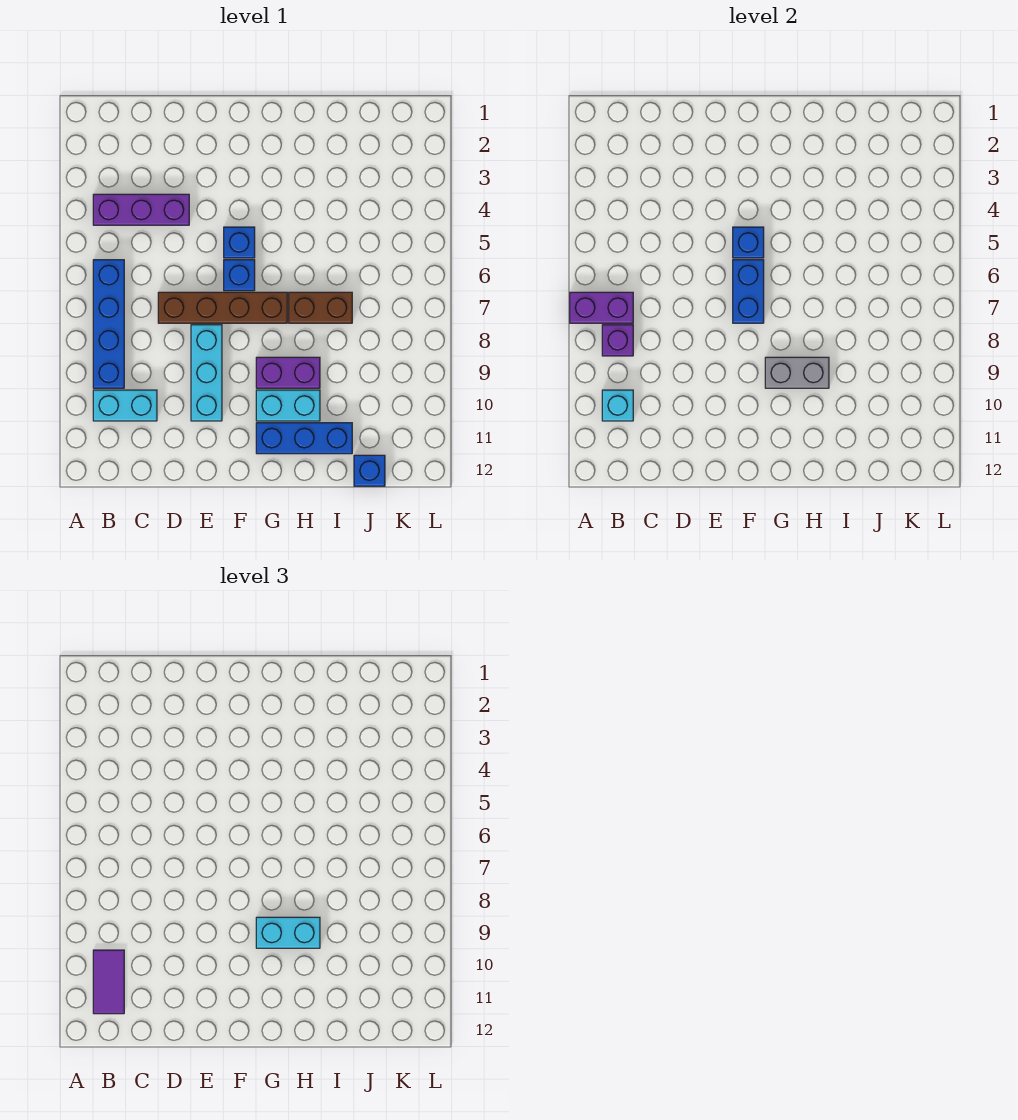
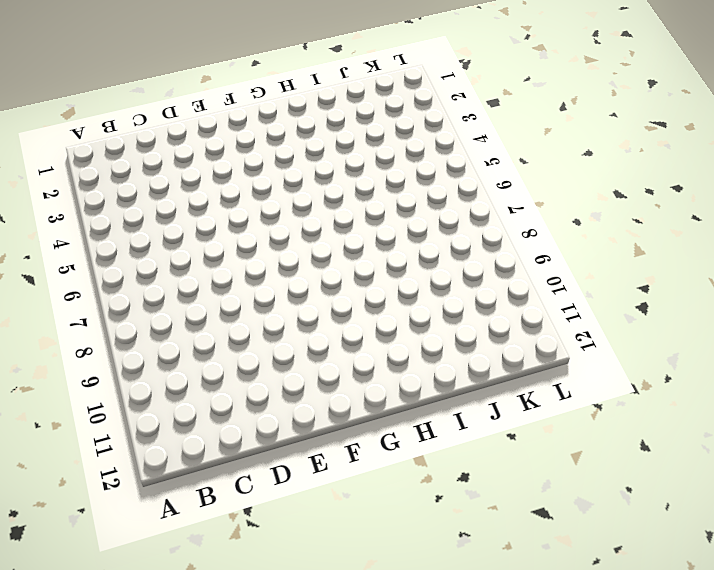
none -> purple 1x3 brick [93,194,189,225]
none -> blue 1x4 brick [93,260,124,388]
none -> cyan 1x2 brick [93,390,157,421]

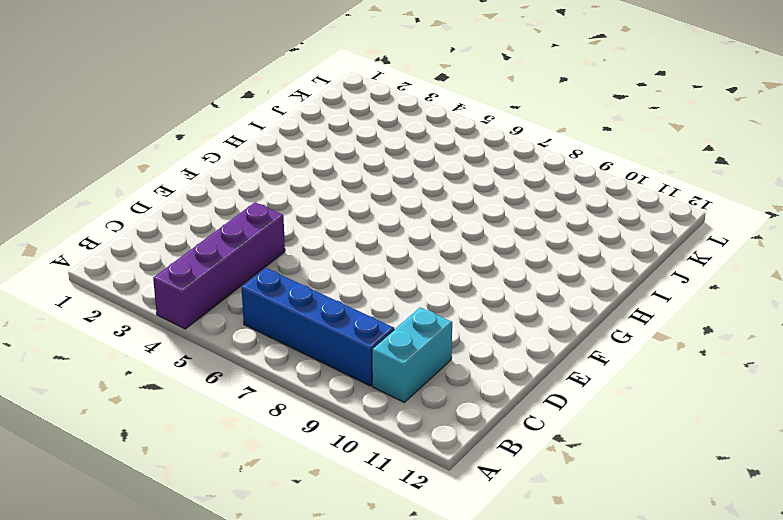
purple 1x4 brick [153,202,285,329] -> purple 1x3 brick [93,194,189,225]
none -> brown 1x4 brick [158,292,287,323]
none -> cyan 1x3 brick [191,325,222,421]
none -> blue 1x1 brick [224,227,255,258]

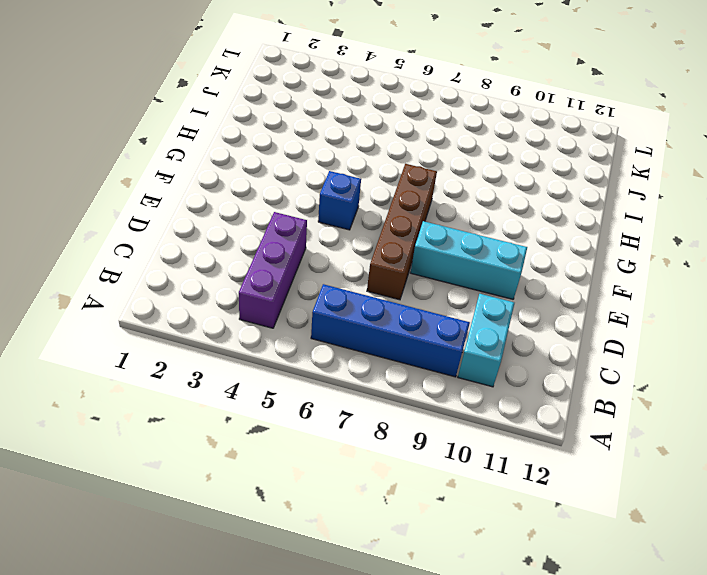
none -> blue 1x1 brick [224,260,255,291]
none -> purple 1x2 brick [256,357,320,388]
none -> cyan 1x2 brick [256,390,320,421]

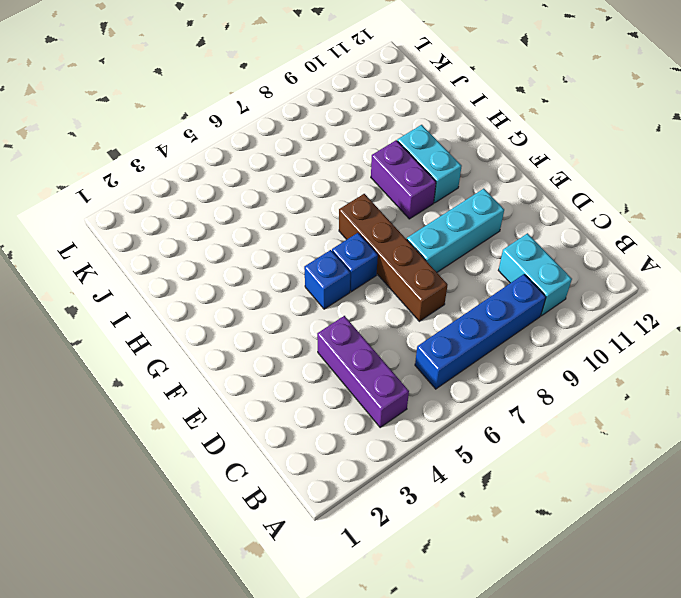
none -> blue 1x3 brick [256,423,352,454]
none -> brown 1x2 brick [289,292,352,323]
none -> blue 1x1 brick [354,455,385,486]

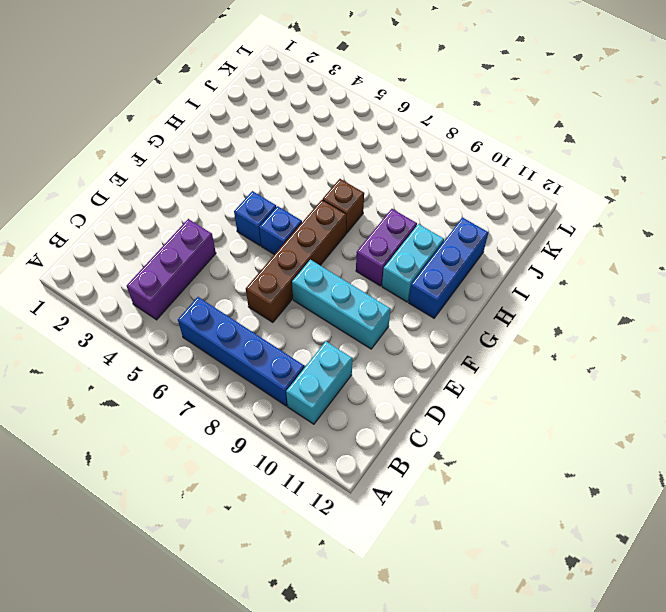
brown 1x1 brick [323,179,364,233] -> brown 1x2 brick [289,292,352,323]
none -> blue 1x1 brick [354,455,385,486]
none -> purple 1x2 brick [570,292,633,323]
none -> purple 1x1 brick [602,325,633,356]

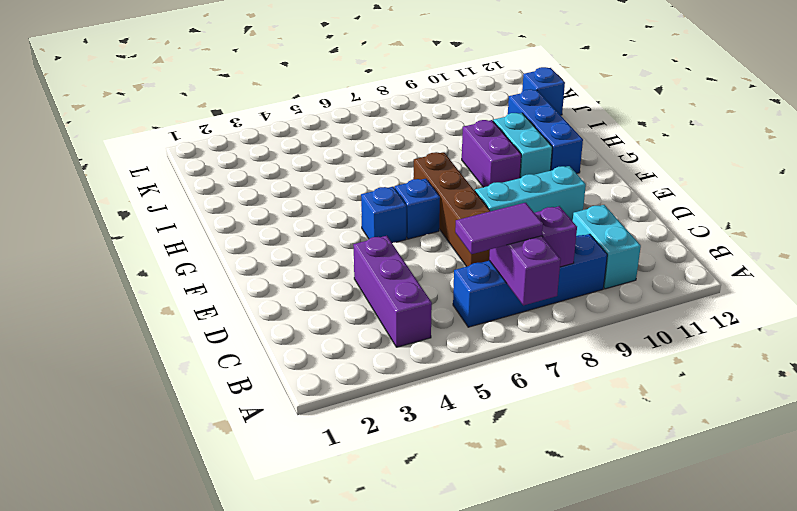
purple 1x2 tile [455,203,543,254] -> purple 1x2 tile moved to [93,950,124,1014]
none -> brown 1x2 brick [289,292,352,323]
none -> cyan 1x1 brick [602,390,633,421]
none -> blue 1x1 brick [733,227,764,258]

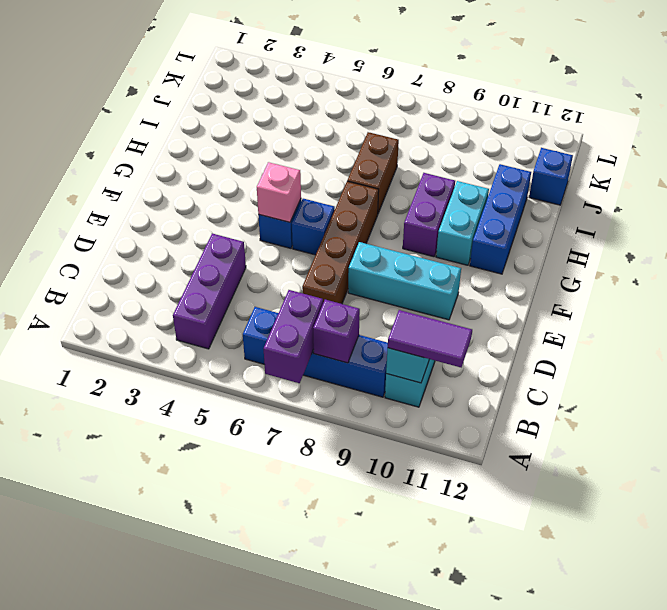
pink 1x1 brick [257,162,301,222] -> blue 1x1 brick [733,227,764,258]
none -> blue 1x2 brick [733,260,764,323]
none -> grey 1x2 brick [765,357,829,388]
none -> cyan 1x2 brick [256,917,320,948]

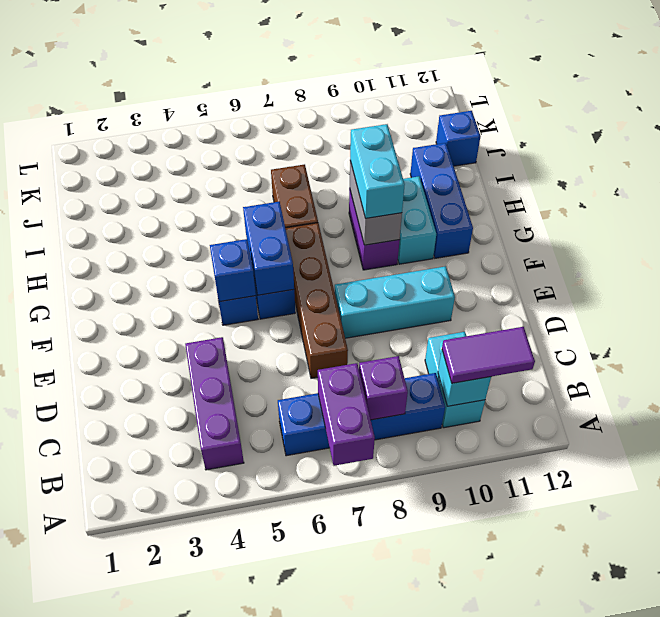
blue 1x2 brick [243,202,294,295] -> blue 1x2 brick turned to [733,260,764,323]

